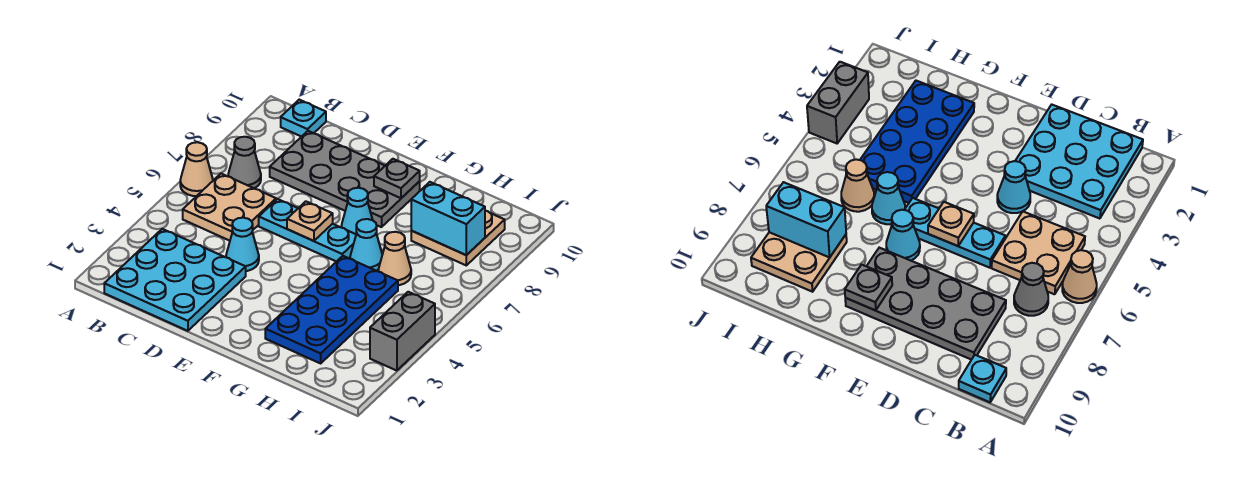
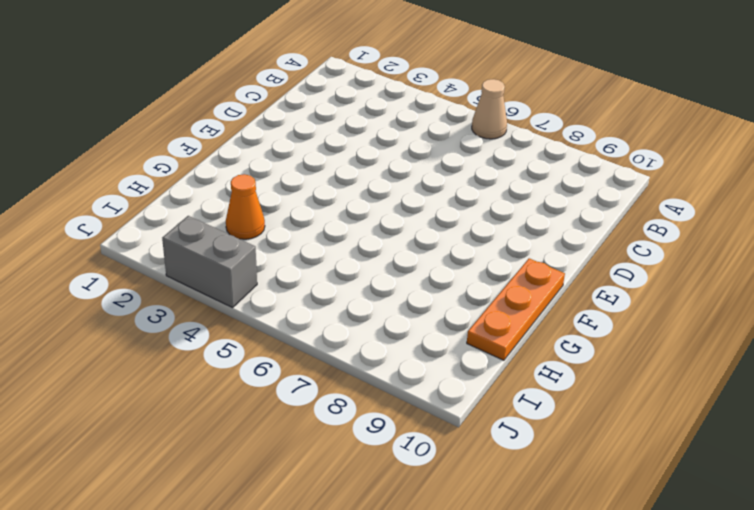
orange 1x3 plate [467,258,565,360] -> none
orange 1x1 cone [226,174,265,239] -> blue 2x4 plate [265,256,398,363]
none -> cyan 3x3 plate [104,229,246,331]
none -> tan 2x2 plate [183,174,276,241]
none -> grey 1x1 cone [228,137,261,188]

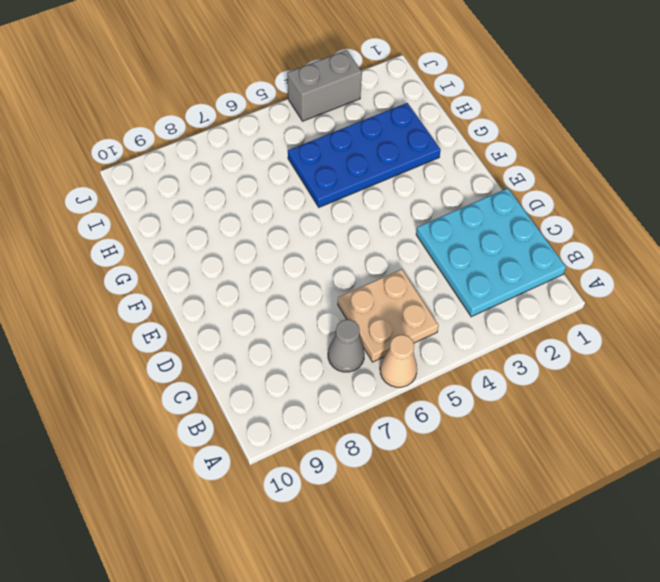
none -> cyan 1x1 plate [281,100,326,137]
none -> grey 2x4 plate [270,131,420,227]
none -> cyan 1x1 cone [226,218,259,271]

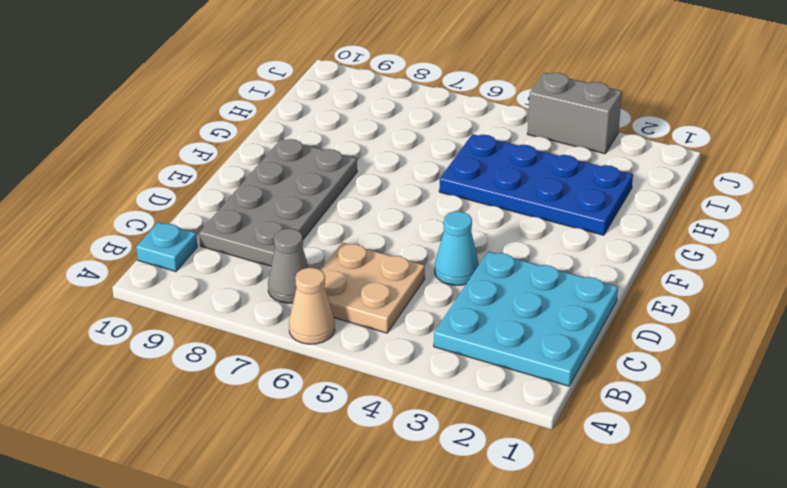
none -> cyan 1x3 plate [259,199,356,262]
none -> cyan 1x1 cone [341,188,373,234]
none -> cyan 1x1 cone [350,219,382,271]

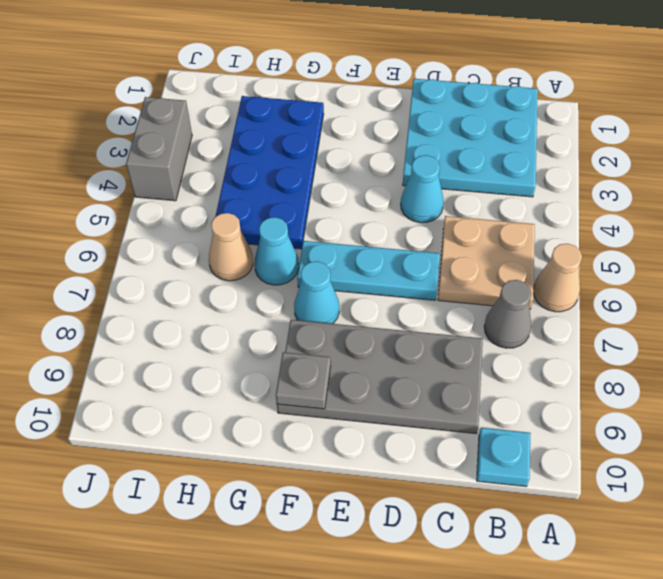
none -> tan 2x2 plate [411,211,505,265]
none -> tan 1x1 plate [287,201,333,241]
none -> cyan 1x2 brick [411,182,485,255]

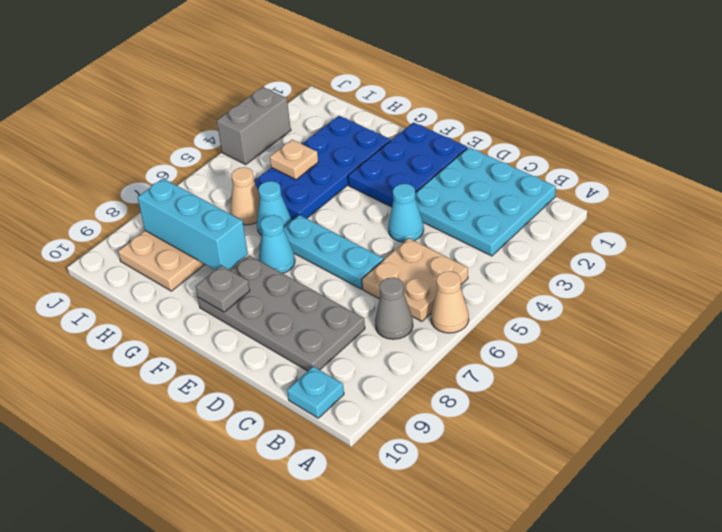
blue 2x3 plate [348,122,467,207] -> none
cyan 1x3 brick [138,179,248,270] -> cyan 1x2 brick [411,182,485,255]
tan 1x1 plate [270,140,318,180] -> tan 1x1 plate moved to [287,201,333,241]

